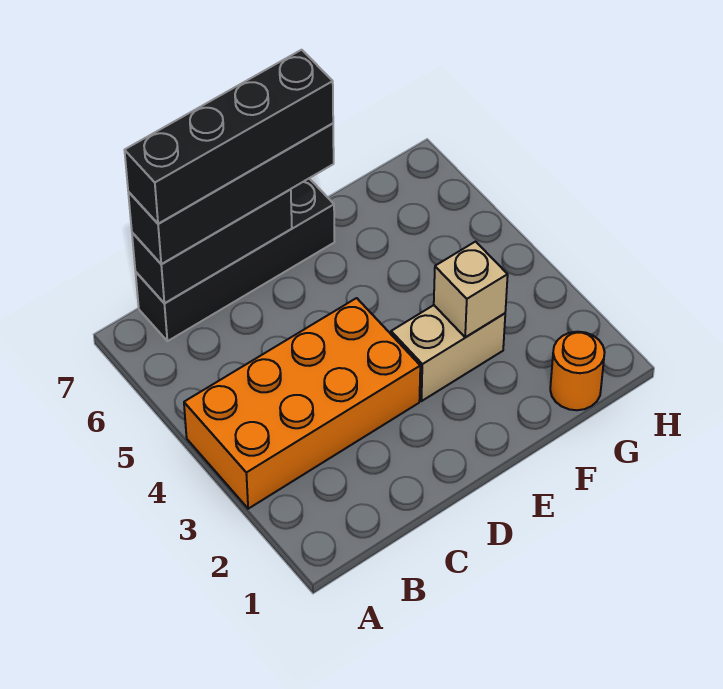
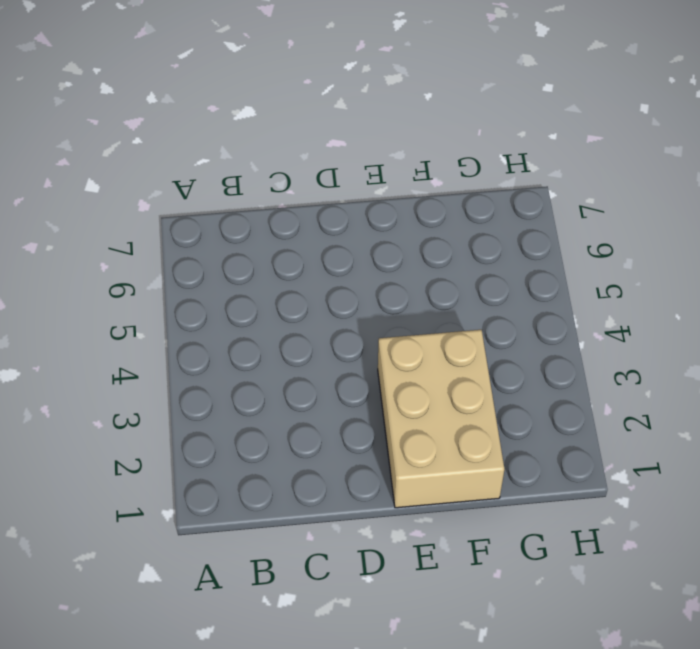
tan 2x3 brick [378,330,504,508] -> tan 1x2 brick [391,305,505,401]
none -> orange 2x4 brick [184,298,420,509]
none -> black 1x4 brick [136,178,335,341]

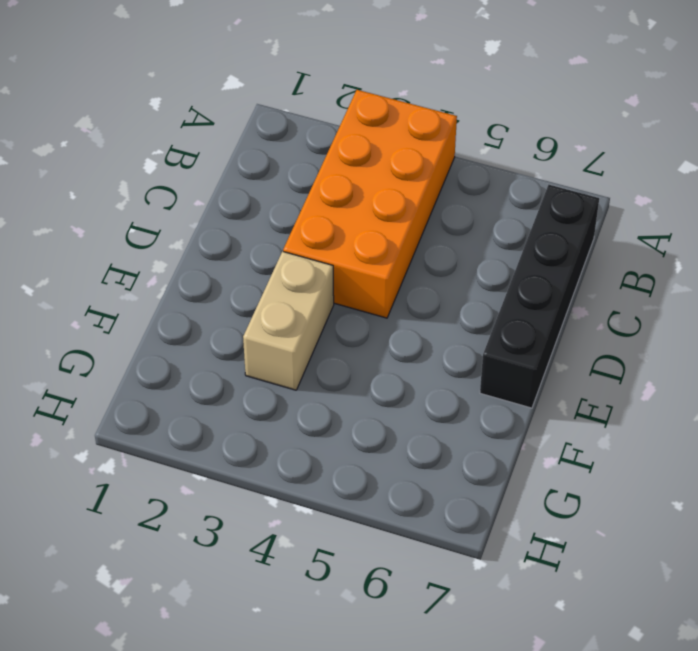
none -> orange 1x1 round brick [550,332,605,410]
none -> black 1x3 brick [132,190,292,303]

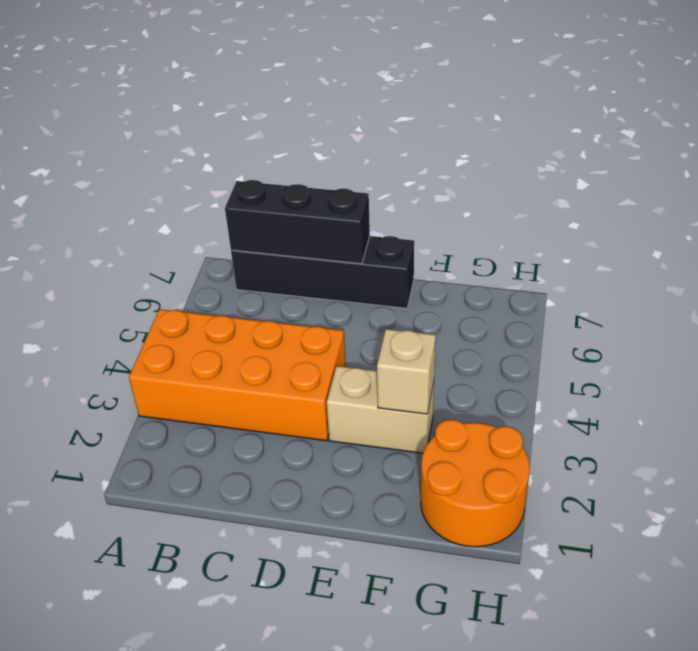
orange 2x2 round brick [421,420,530,547] -> orange 1x1 round brick [550,332,605,410]
none -> black 1x4 brick [128,123,334,264]
none -> black 1x4 brick [125,50,333,224]

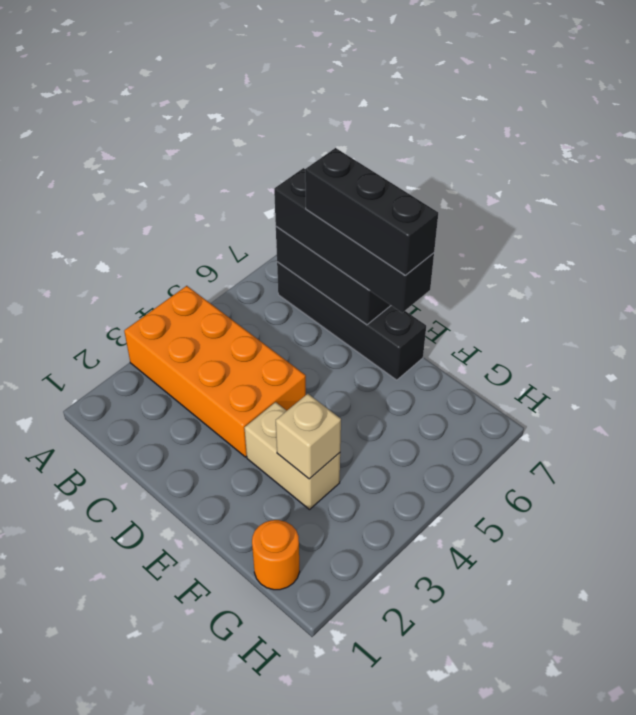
black 1x3 brick [305,148,438,275] -> black 1x4 brick [125,50,333,224]

